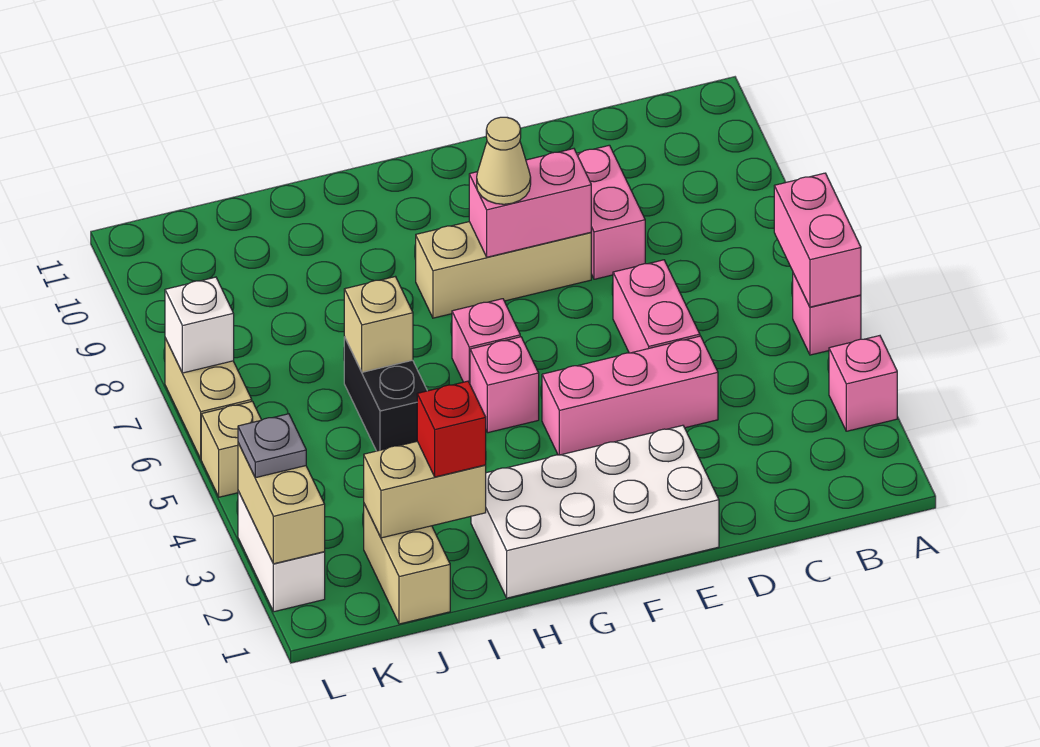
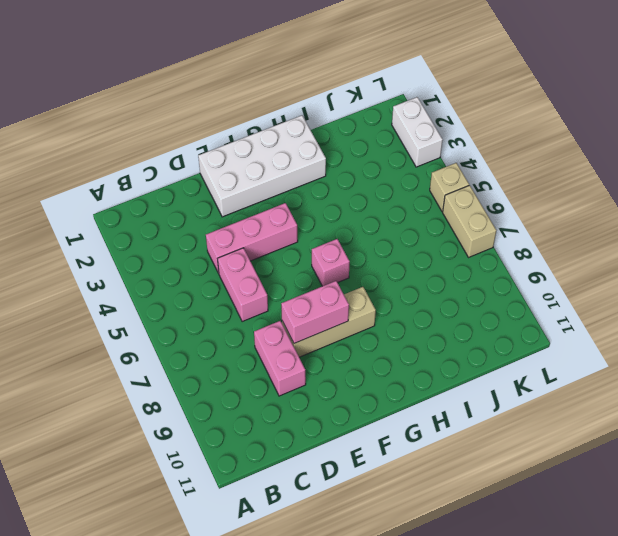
none -> pink 1x1 brick [829,336,897,431]
none -> pink 1x1 brick [793,273,861,355]
none -> pink 1x1 brick [470,337,539,433]

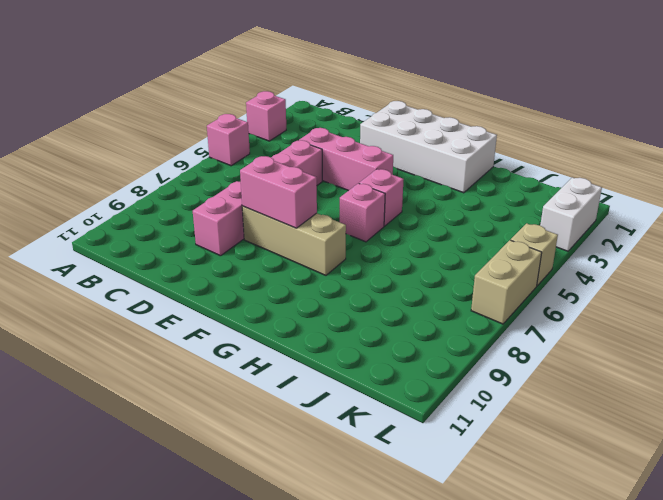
none -> black 1x2 brick [344,337,427,451]
none -> tan 1x2 brick [364,504,450,624]
none -> pink 1x2 brick [774,173,861,307]

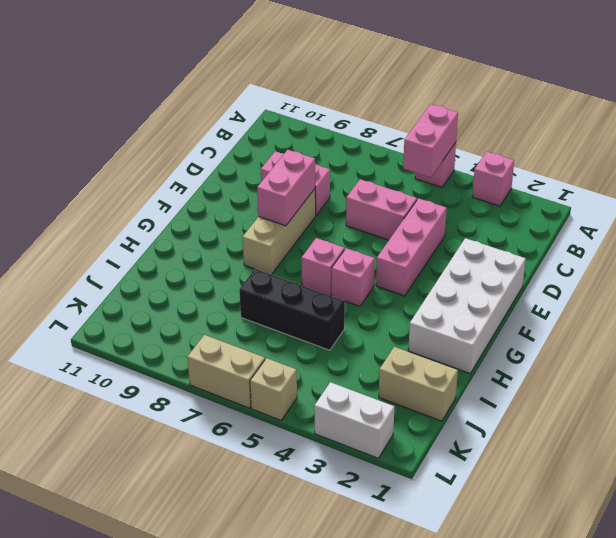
pink 1x2 brick [403,104,458,177] -> pink 1x2 brick turned to [774,173,861,307]
black 1x3 brick [239,269,345,350] -> black 1x2 brick [344,337,427,451]
none -> tan 1x2 brick [364,441,486,538]
none -> tan 1x1 brick [344,277,413,372]
none -> tan 1x2 brick [238,443,325,564]

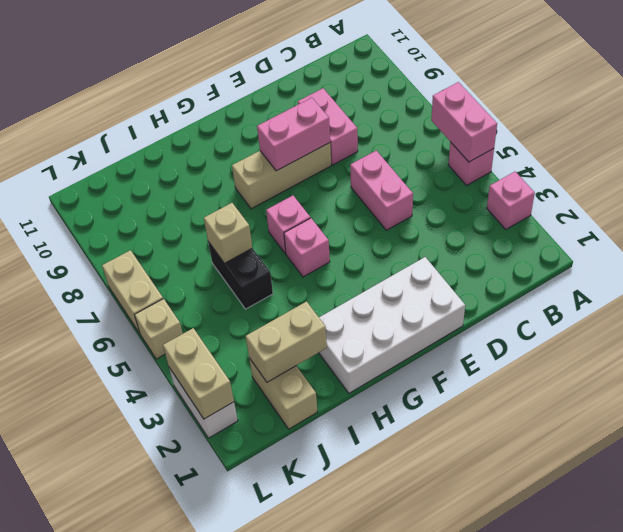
none -> pink 1x3 brick [542,336,718,455]
none -> white 1x1 brick [165,277,234,373]
none -> tan 1x1 cone [477,117,531,204]

